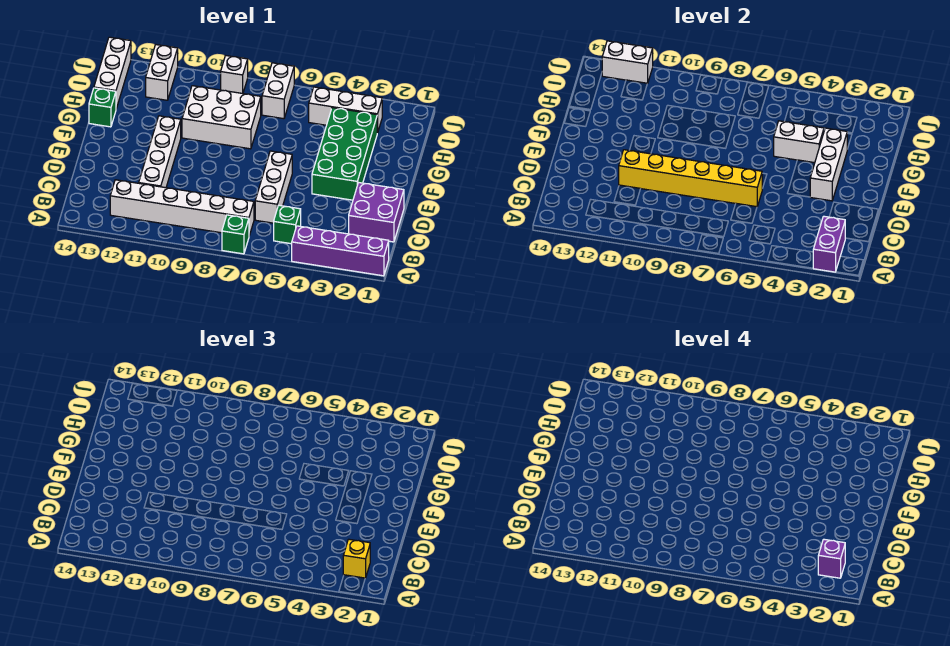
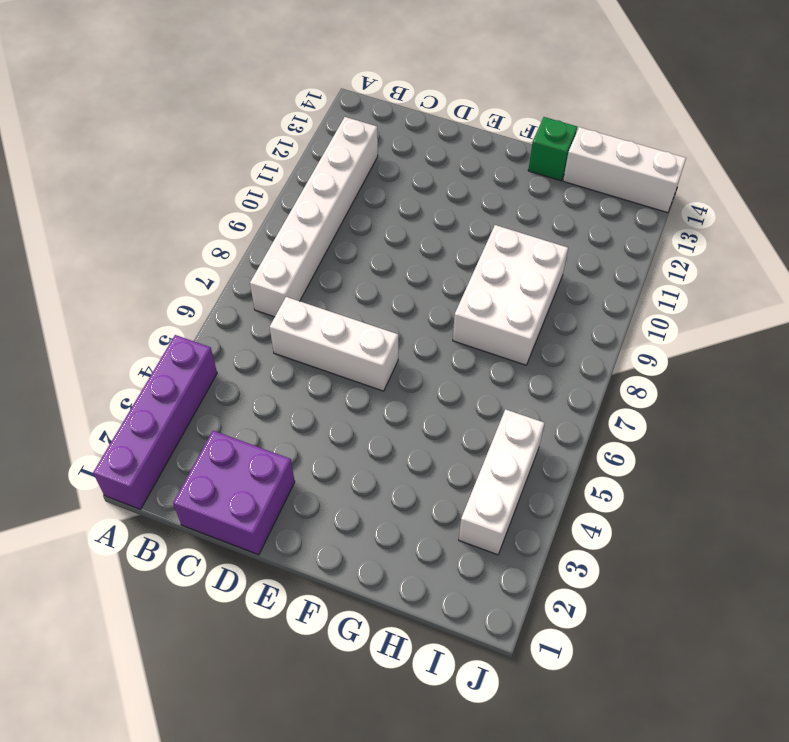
none -> green 1x1 brick [222,215,249,254]
none -> green 1x1 brick [274,205,301,244]
none -> white 1x4 brick [139,116,181,188]

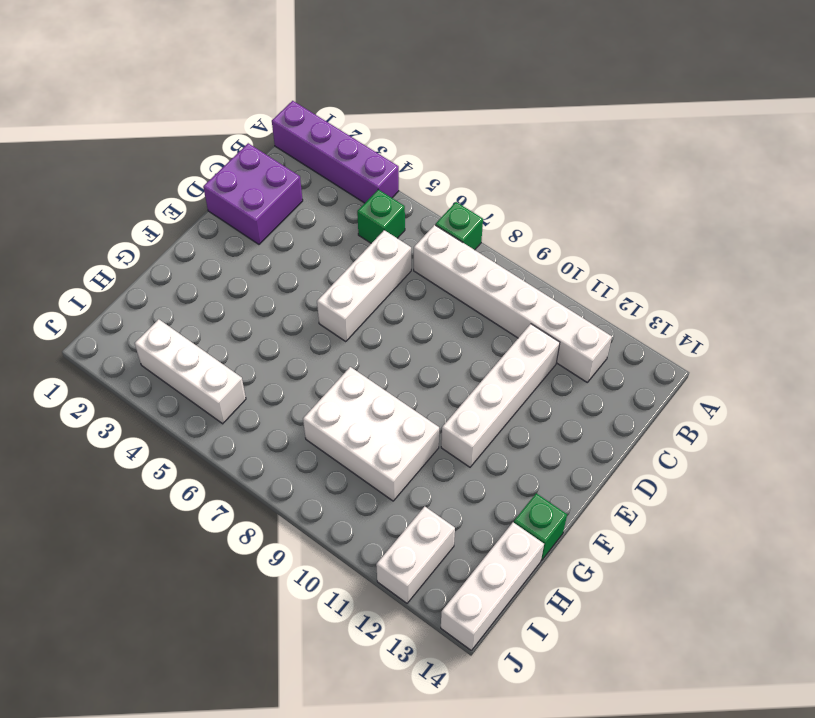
none -> green 2x4 brick [312,108,377,200]
none -> white 1x2 brick [262,63,294,119]
none -> white 1x1 brick [221,56,248,93]

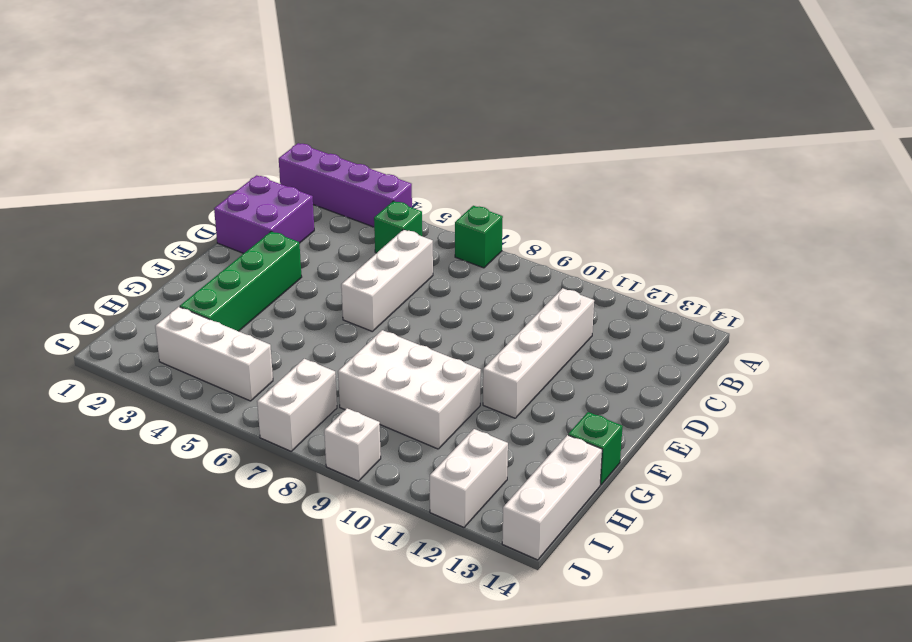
green 1x4 brick [180,231,302,331] -> green 2x4 brick [312,108,377,200]
none -> white 1x6 brick [110,180,254,236]
none -> purple 1x2 brick [813,216,845,272]
none -> yellow 1x6 brick [619,150,762,207]

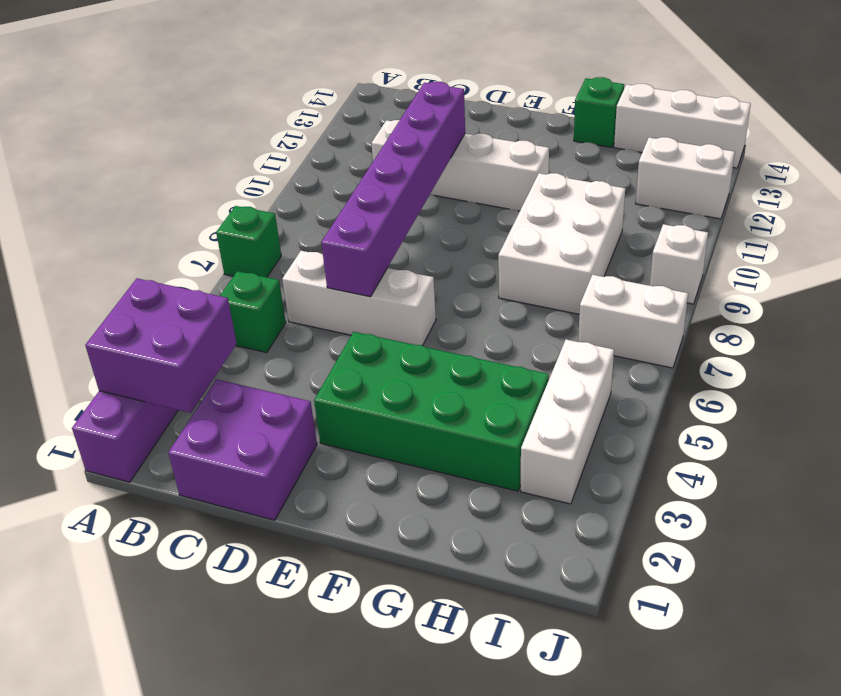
purple 2x2 brick [85,278,237,413] -> purple 1x2 brick [813,216,845,272]
purple 1x6 brick [321,82,465,297] -> yellow 1x6 brick [619,150,762,207]
none -> white 1x6 brick [110,180,254,236]
none -> white 1x3 brick [810,128,847,201]
none -> white 1x2 brick [774,121,824,163]

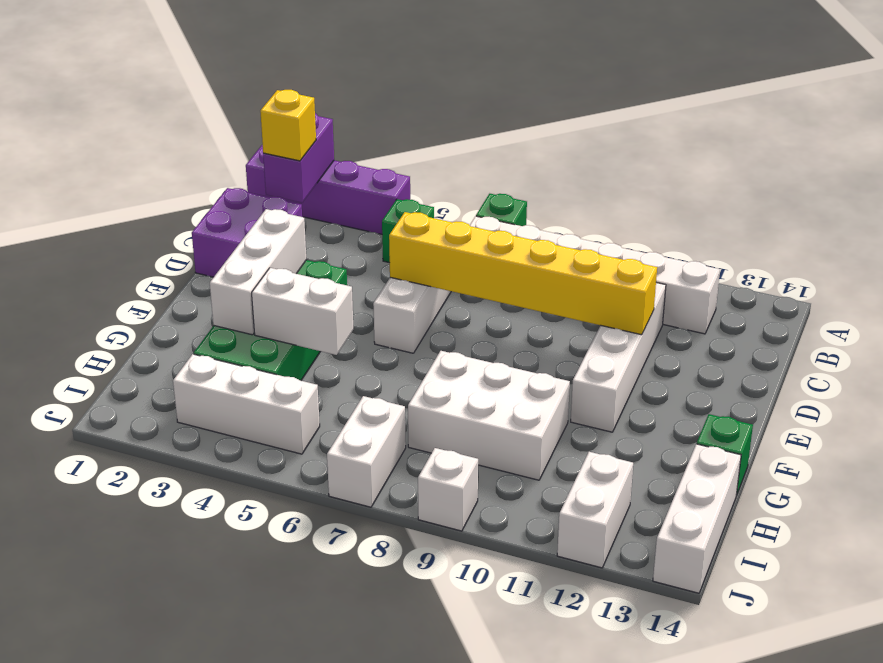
none -> white 1x2 brick [602,41,653,84]
none -> purple 1x1 brick [818,539,845,578]

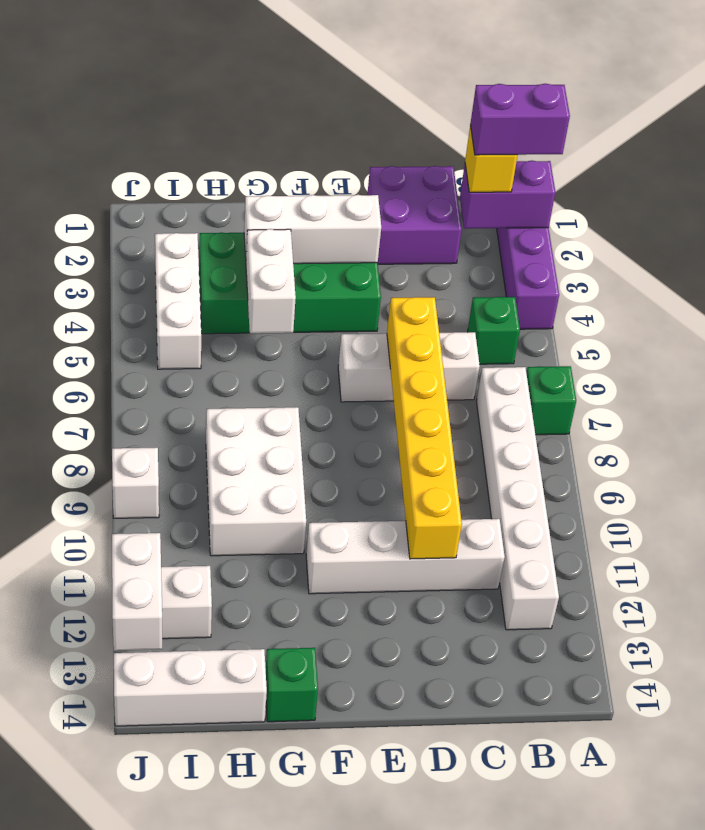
purple 1x2 brick [470,84,570,155] -> purple 1x1 brick [818,539,845,578]
none -> white 1x2 brick [262,63,294,119]

